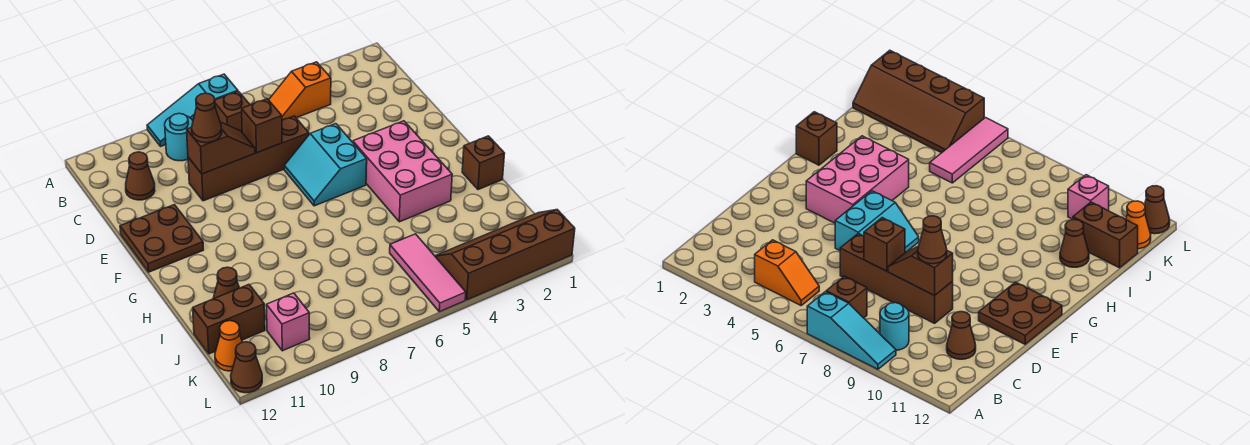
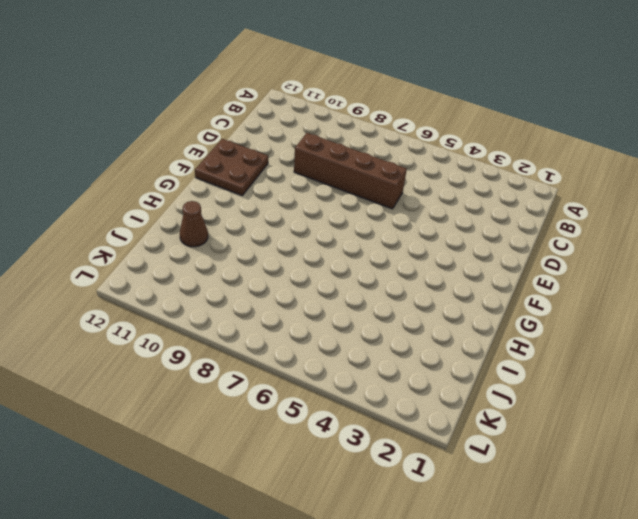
none -> cyan 1x3 slope [147,74,238,146]
none -> orange 1x2 slope [269,62,331,120]
none -> brown 1x1 brick [215,91,250,132]

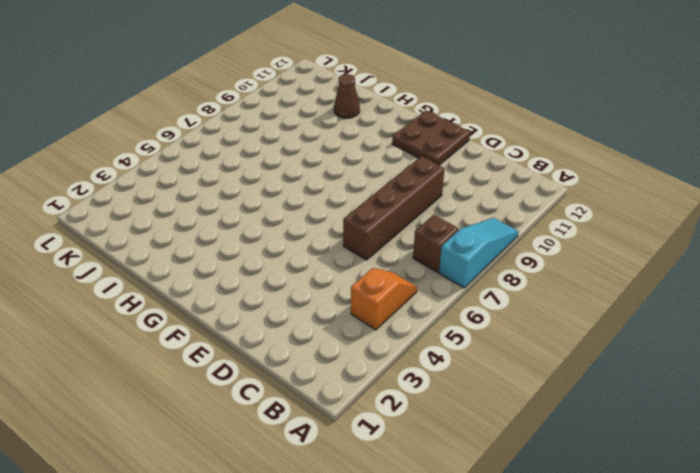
none -> cyan 1x1 round brick [165,113,193,161]
none -> brown 1x1 cone [126,152,155,200]
none -> cyan 2x2 slope [284,124,367,206]

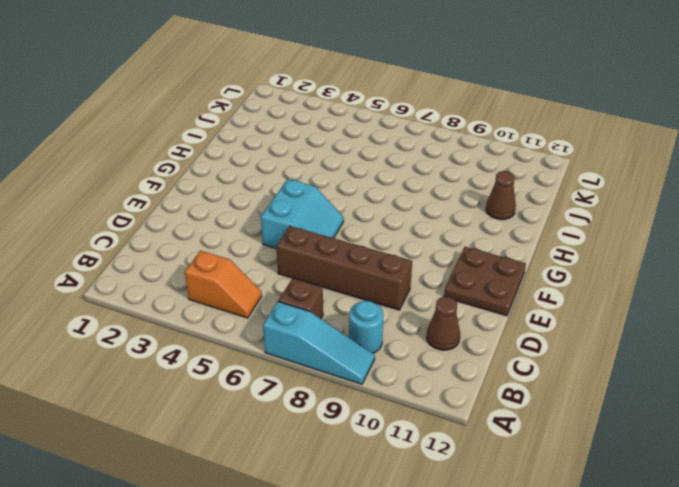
none -> pink 2x3 brick [353,121,452,222]
none -> brown 1x1 brick [462,136,505,190]
none -> pink 1x3 tile [390,234,466,312]

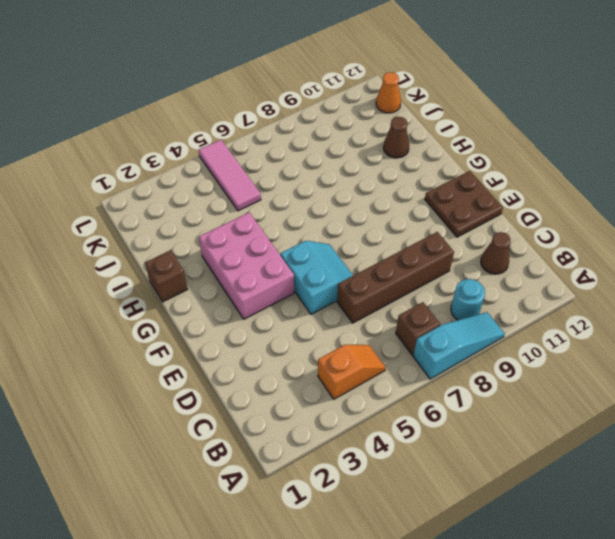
none -> brown 1x2 brick [193,285,265,354]
none -> brown 2x4 slope [435,210,575,300]
none -> pink 1x1 brick [267,293,310,351]

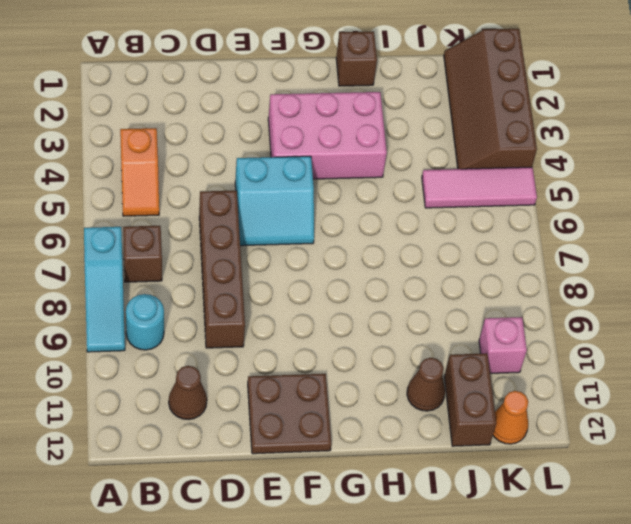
none -> brown 1x1 cone [231,342,262,393]
none -> brown 1x1 brick [242,99,282,153]
none -> brown 1x2 slope [187,122,255,174]

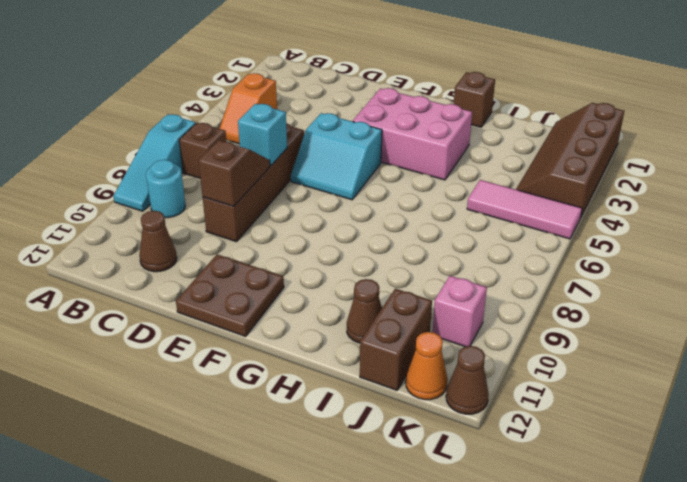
cyan 1x1 brick [238,104,287,166] -> brown 1x1 brick [242,99,282,153]
none -> brown 1x1 cone [192,93,222,143]

